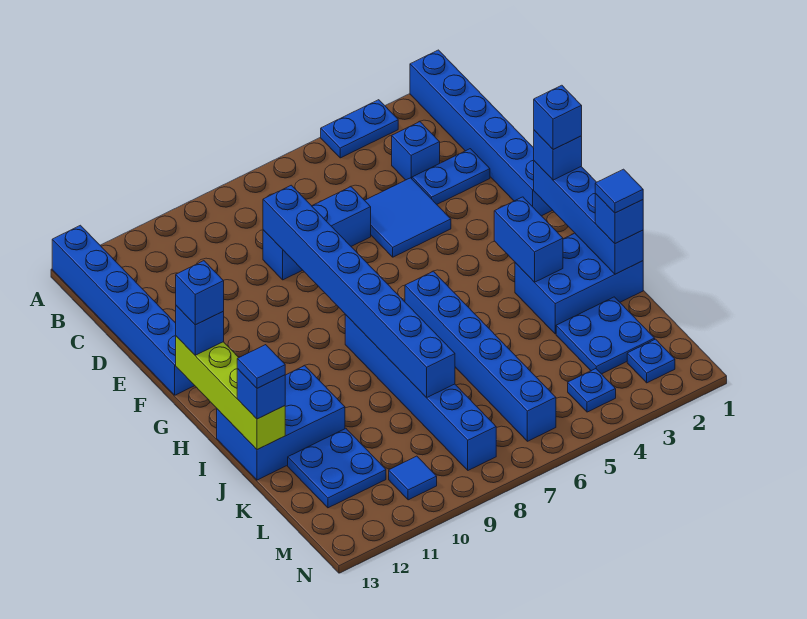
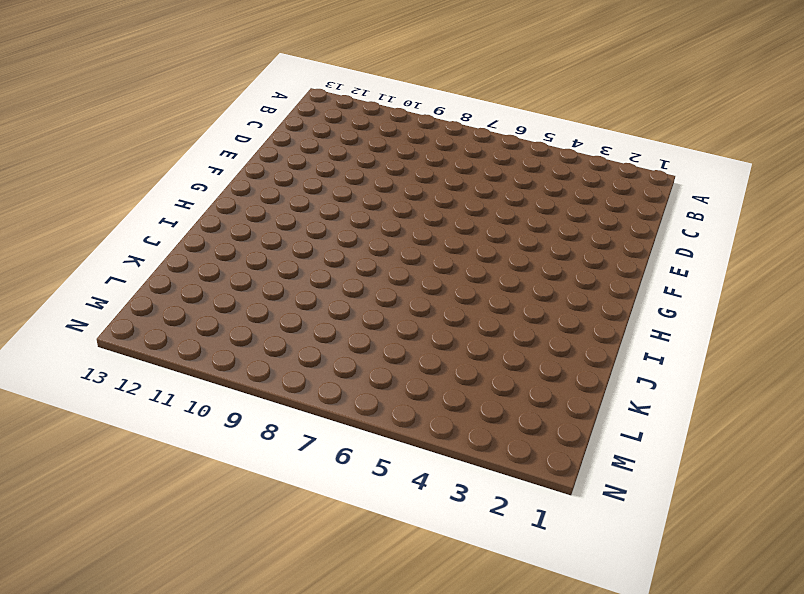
none -> blue 1x6 brick [410,50,552,216]
none -> blue 1x2 plate [321,100,398,158]
none -> blue 1x6 brick [52,225,195,395]

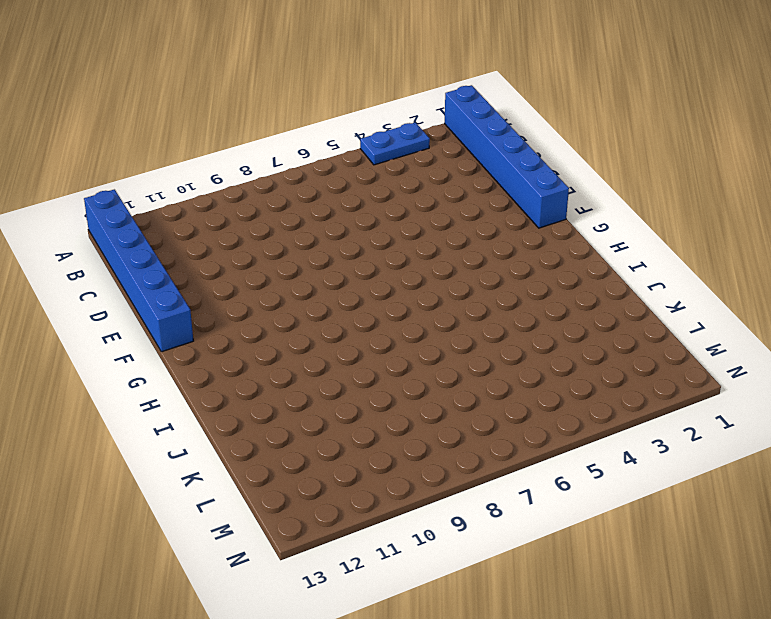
none -> blue 1x1 brick [392,122,440,180]
none -> blue 1x2 plate [412,149,490,204]
none -> blue 2x2 tile [365,178,451,257]

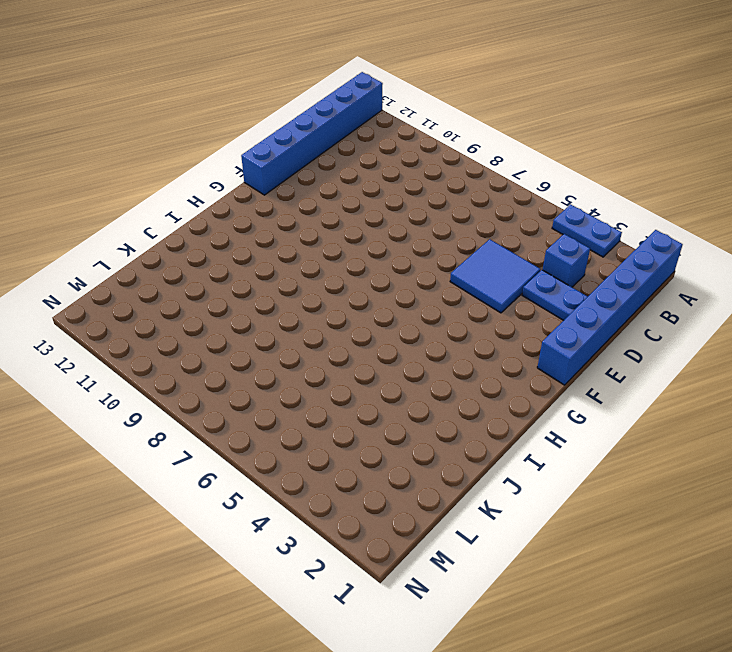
none -> blue 1x3 brick [263,187,371,280]
none -> blue 1x6 brick [405,271,556,441]
none -> blue 1x6 brick [345,315,496,470]

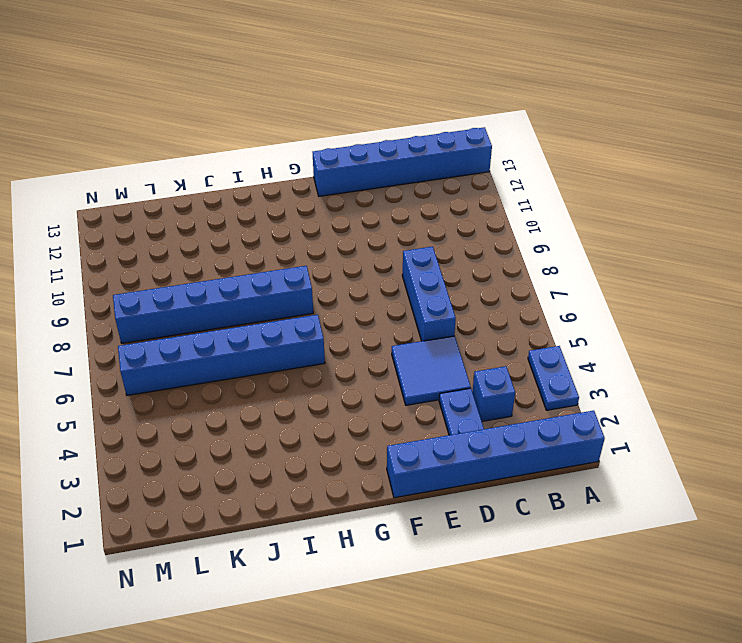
none -> blue 2x3 brick [515,233,643,334]
none -> blue 2x3 brick [217,366,345,480]
none -> blue 2x2 plate [556,297,655,374]

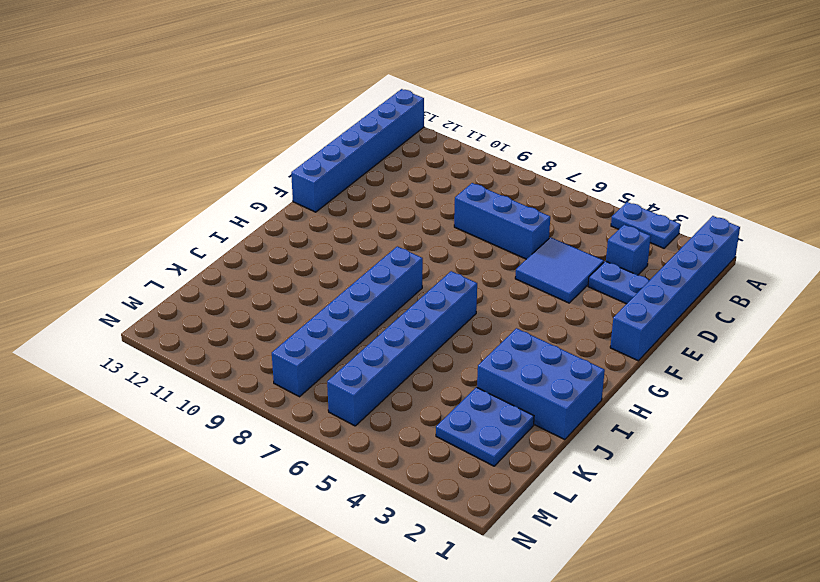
none -> blue 2x3 brick [217,366,345,480]
none -> blue 2x2 plate [288,429,386,508]
none -> blue 1x1 plate [627,339,675,383]

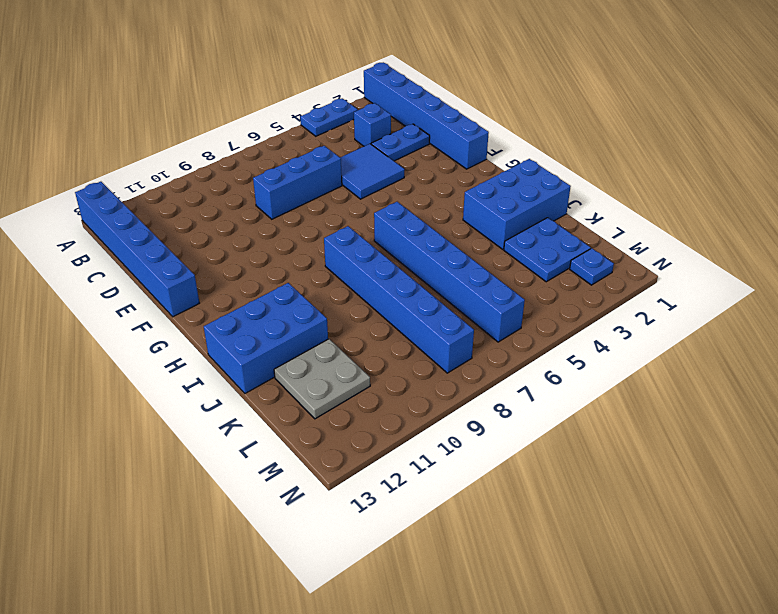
grey 2x2 plate [274,339,370,419] -> blue 2x2 plate [288,429,386,508]
none -> blue 1x1 plate [568,369,616,412]
none -> blue 1x1 tile [389,456,437,500]
none -> blue 1x8 brick [263,185,455,398]

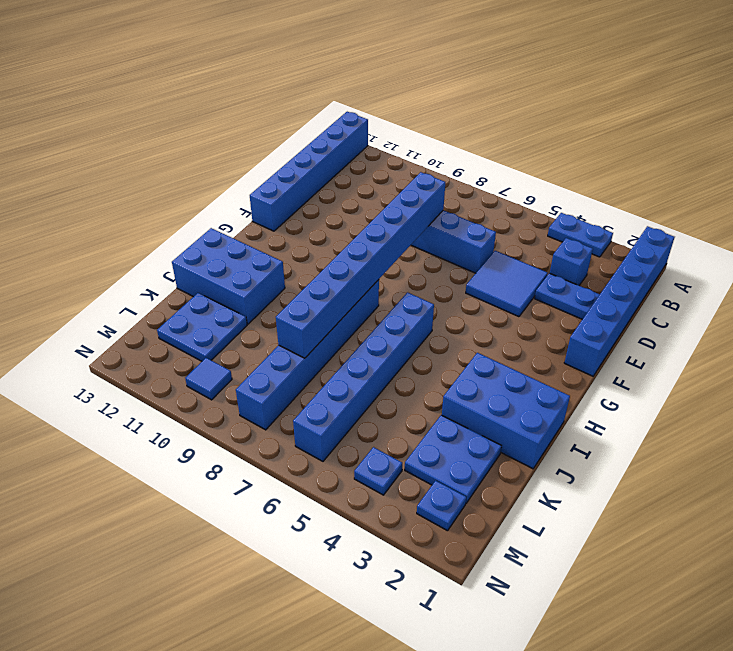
none -> blue 1x4 brick [534,161,643,274]
none -> lime 1x4 brick [176,336,285,450]
none -> blue 1x2 brick [494,197,563,282]

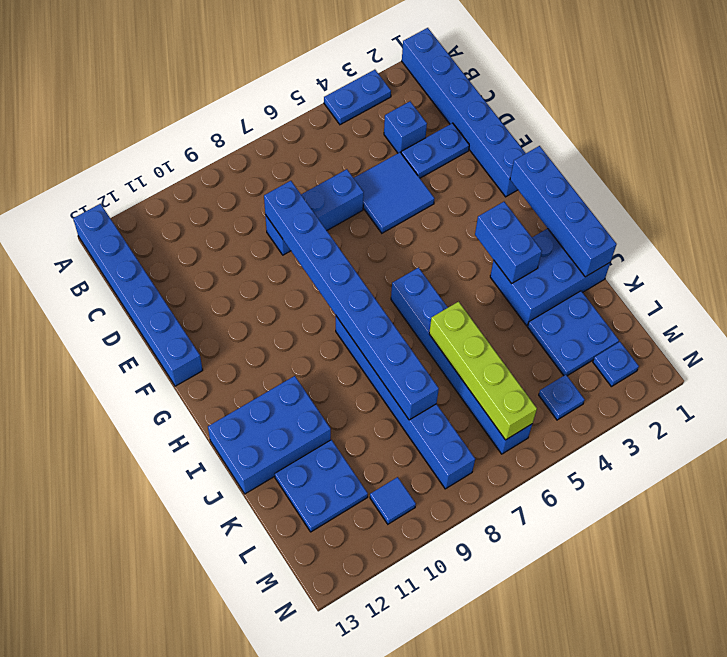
lime 1x4 brick [429,302,537,440] -> lime 1x4 brick moved to [176,336,285,450]
none -> blue 1x1 brick [534,130,582,180]
none -> blue 1x1 brick [176,306,224,355]
none -> blue 1x1 brick [595,194,643,244]

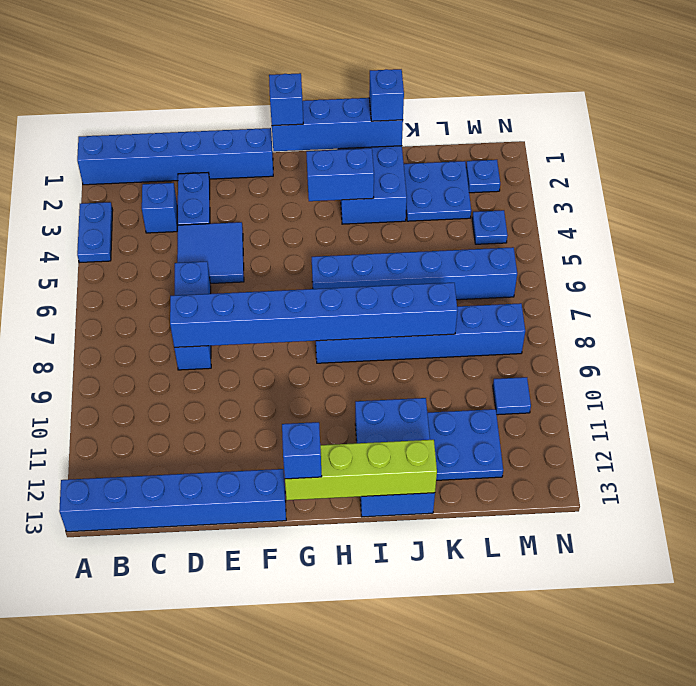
none -> blue 1x1 brick [237,369,285,419]
none -> blue 1x1 brick [534,85,582,150]
none -> blue 1x1 brick [176,261,224,325]

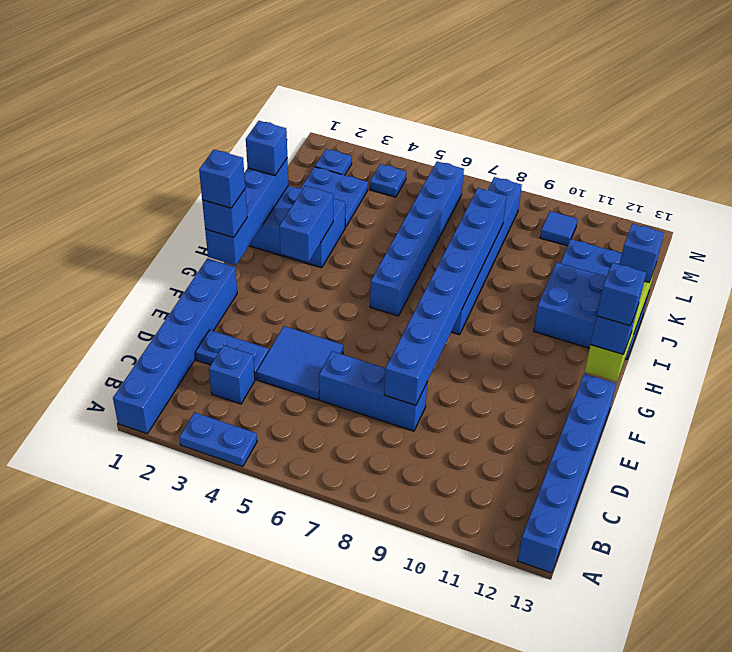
none -> blue 1x1 tile [595,169,643,213]
none -> blue 1x1 tile [237,345,285,388]

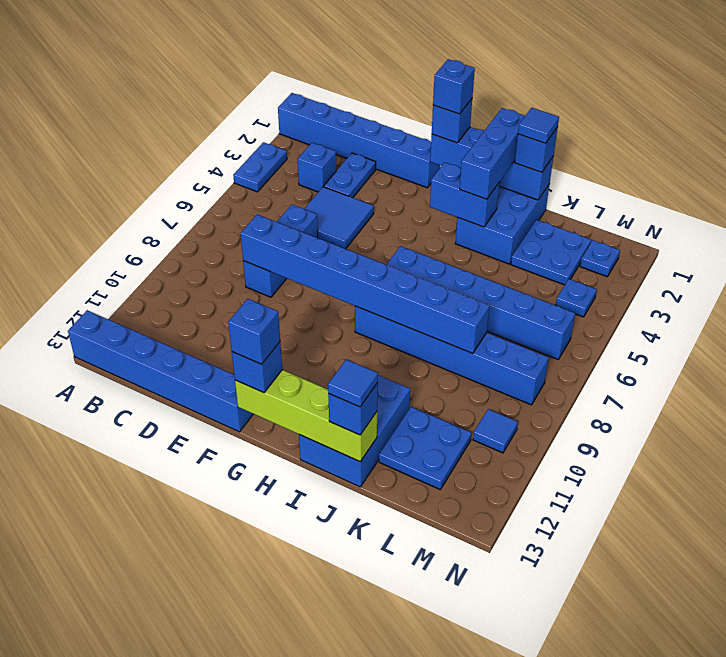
blue 1x3 brick [460,108,525,199] -> none

